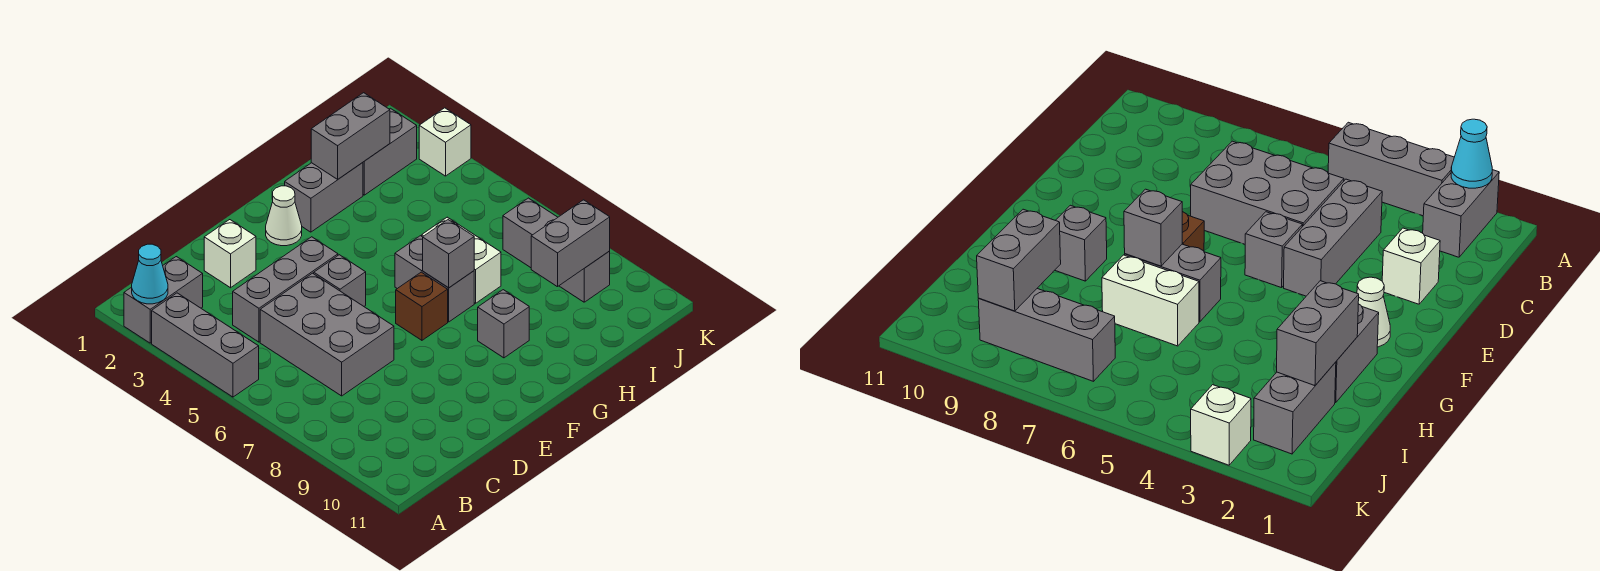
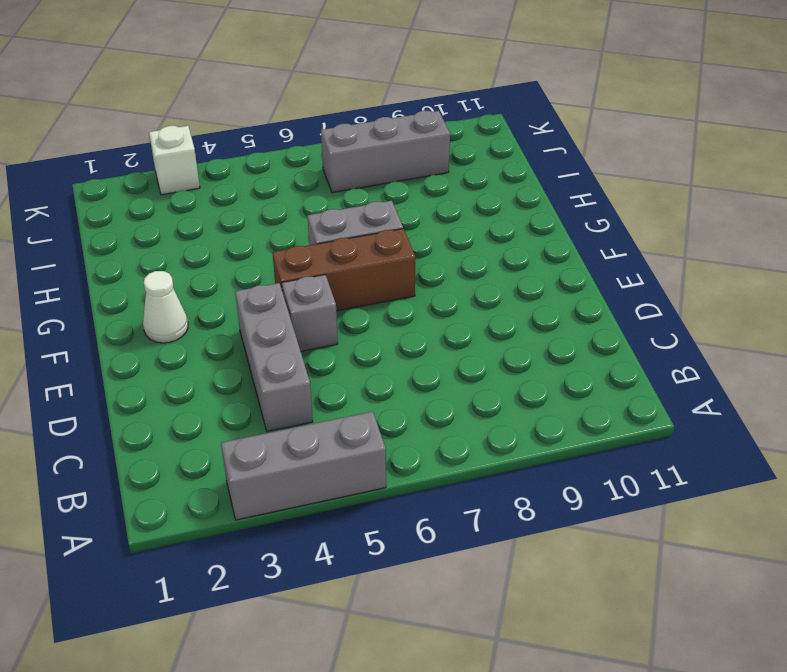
brown 1x3 brick [272,229,415,311] -> brown 1x1 brick [396,272,448,340]
none -> grey 1x2 brick [124,257,203,343]
none -> grey 2x3 brick [260,273,394,396]
none -> white 1x1 brick [204,220,256,288]

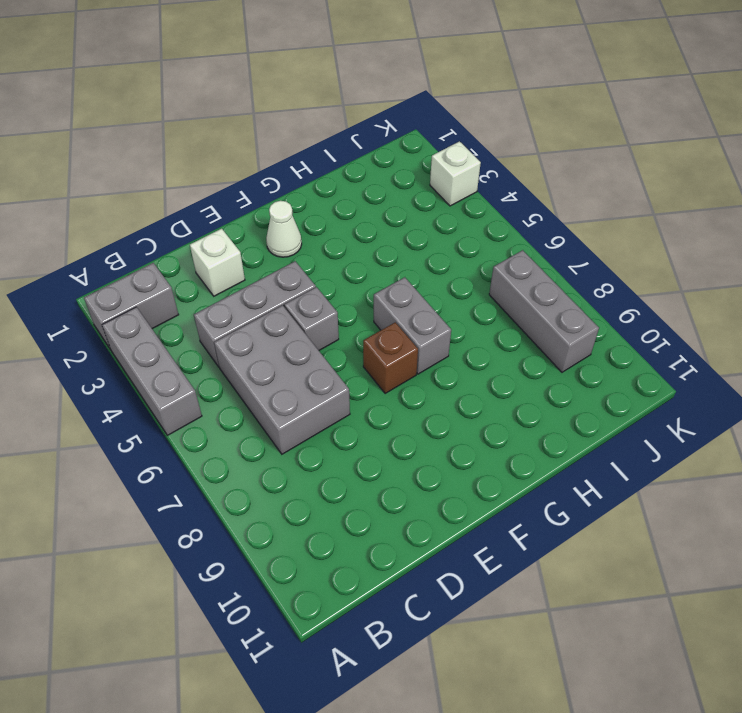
none -> grey 1x2 brick [285,163,363,232]
none -> grey 1x1 brick [478,290,529,358]
none -> white 1x2 brick [422,217,501,303]

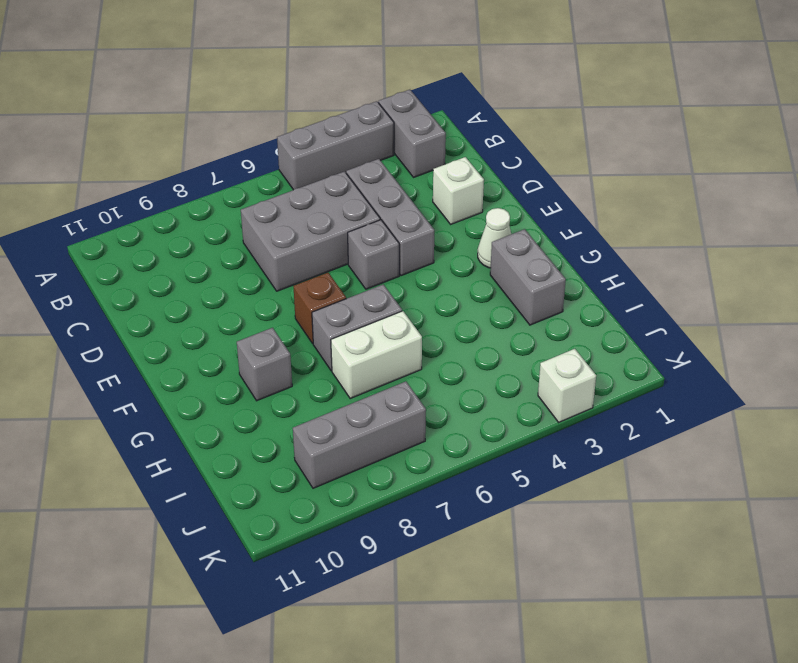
none -> grey 1x2 brick [363,108,417,195]
none -> cyan 1x1 cone [132,244,168,304]
none -> grey 1x1 brick [423,220,474,288]

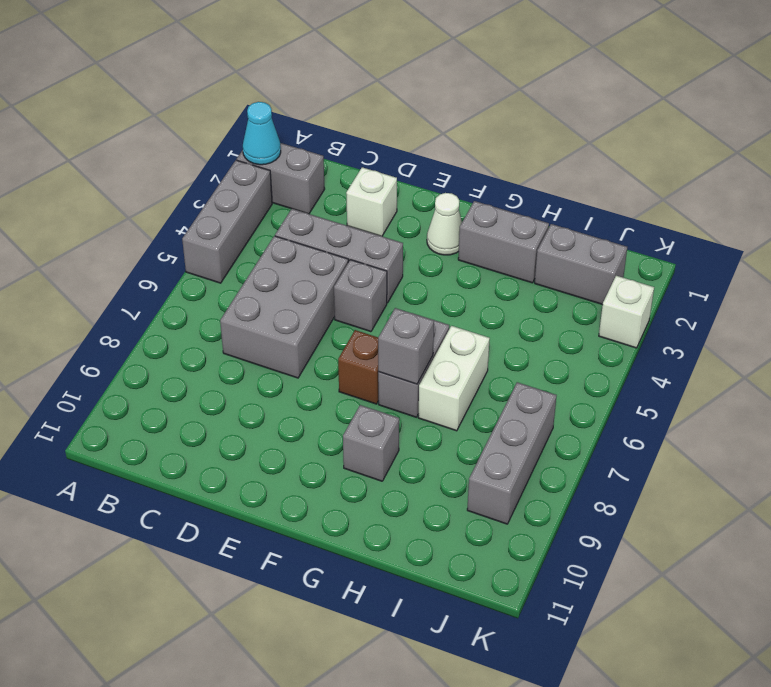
none -> grey 1x2 brick [311,93,390,179]
none -> grey 1x2 brick [531,200,610,287]

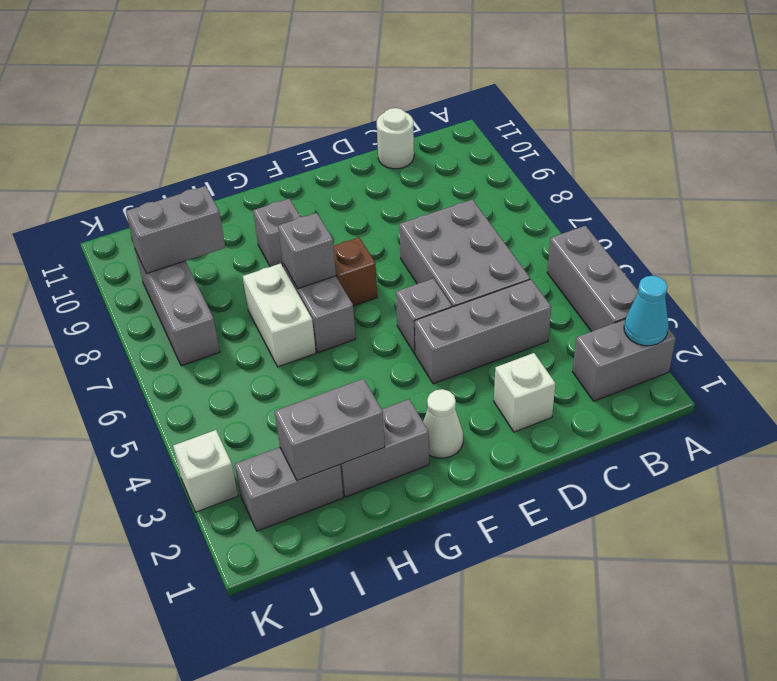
white 1x1 round brick [377,108,414,169] -> none

